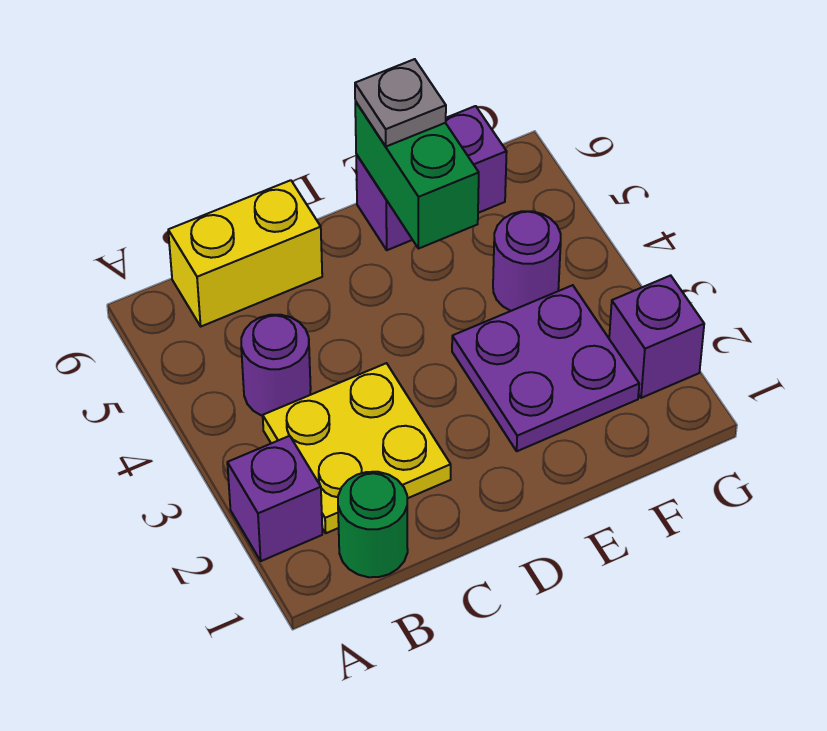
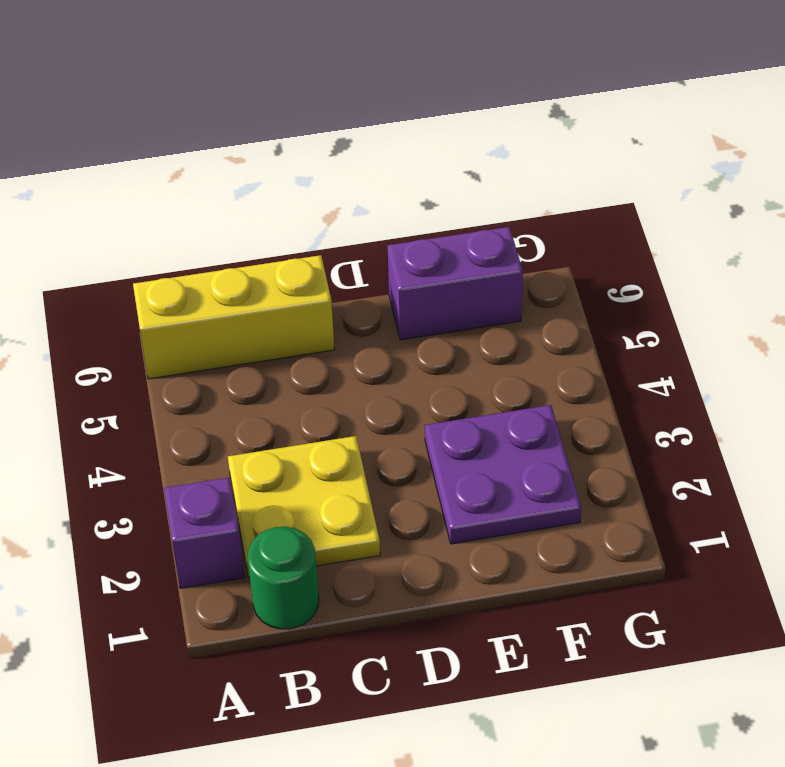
yellow 1x3 brick [133,255,335,379] -> yellow 1x2 brick [168,180,322,326]
none -> purple 1x1 round brick [241,315,311,416]
none -> purple 1x1 round brick [493,211,561,311]

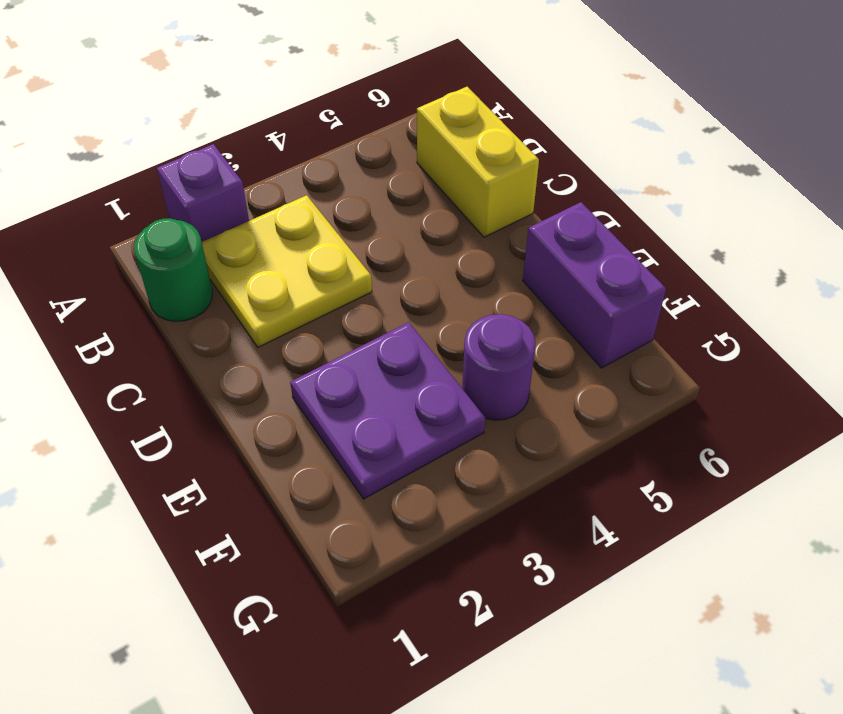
none -> purple 1x1 round brick [241,315,311,416]
none -> purple 1x1 brick [609,275,704,398]

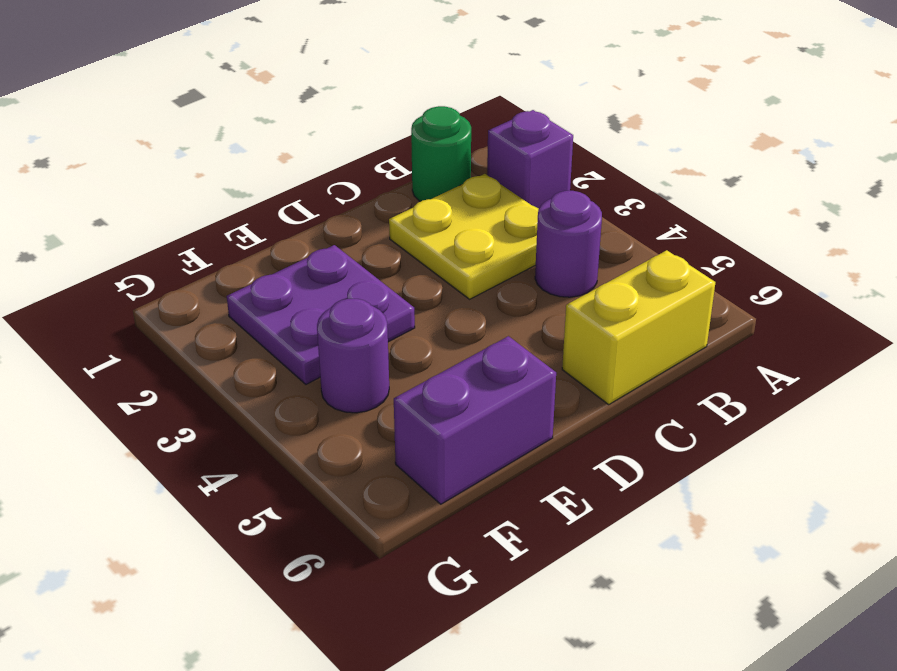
none -> purple 1x1 brick [609,275,704,398]
none -> green 1x2 brick [355,101,479,249]

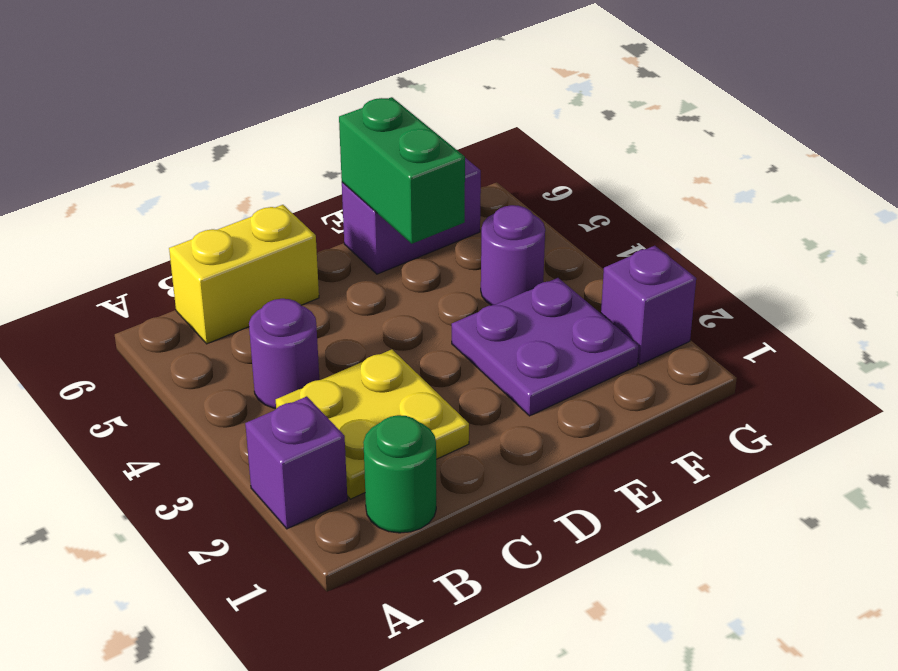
none -> grey 1x1 plate [355,59,446,146]

